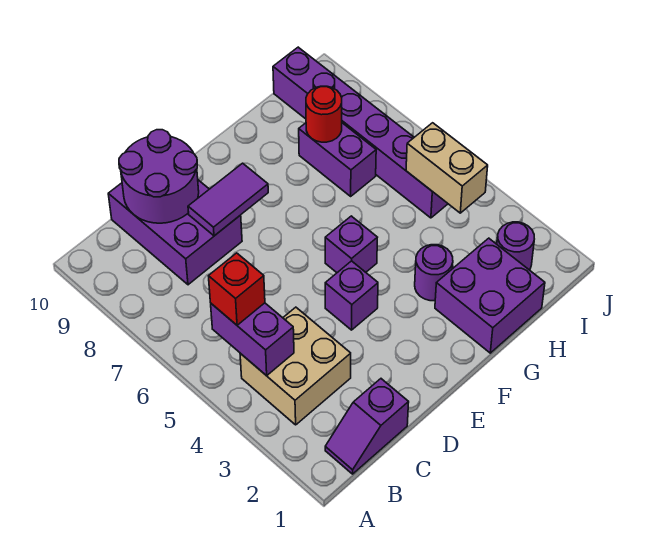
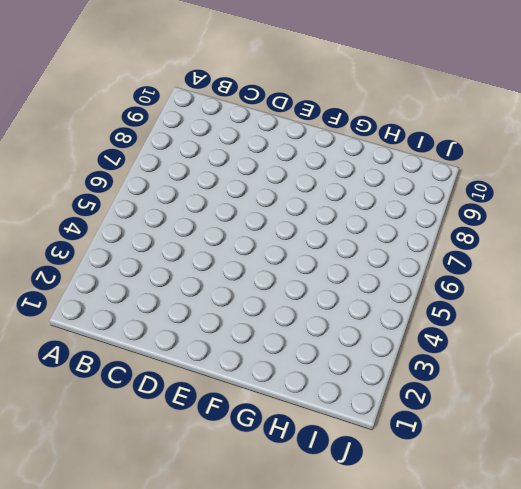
none -> purple 1x2 slope [325,379,409,474]
none -> tan 2x2 brick [240,307,351,425]
none -> purple 2x3 brick [108,180,242,285]

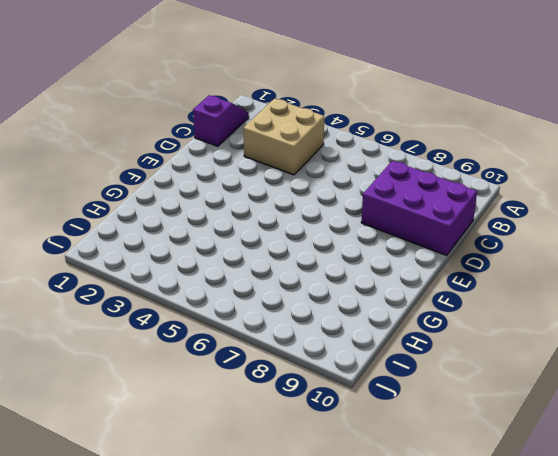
none -> purple 1x1 brick [325,261,378,330]
none -> purple 1x1 brick [325,216,378,273]
none -> purple 2x2 brick [435,238,545,353]

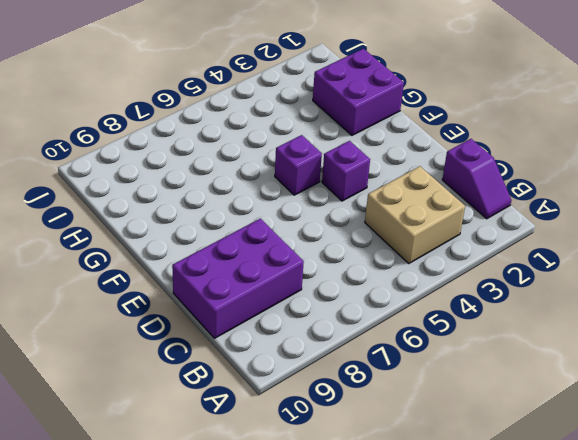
none -> purple 1x1 round brick [415,245,453,301]
none -> purple 1x2 brick [299,123,376,196]
none -> purple 1x1 round brick [497,222,534,270]

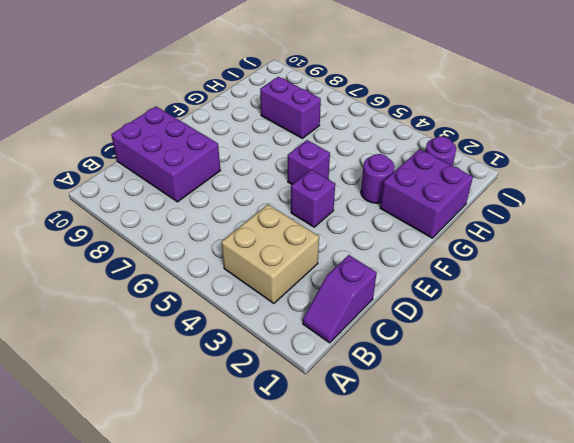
none -> purple 1x6 brick [273,47,448,218]
none -> purple 1x2 brick [211,303,294,376]
none -> purple 2x2 round brick [119,130,199,223]

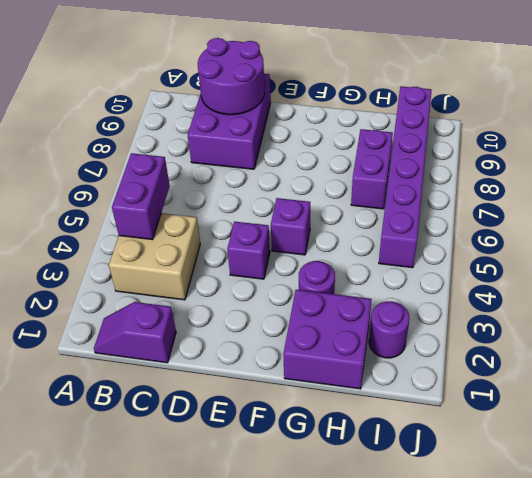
none -> purple 1x2 tile [188,163,268,236]
none -> red 1x1 round brick [306,86,342,142]
none -> tan 1x2 brick [406,123,488,213]

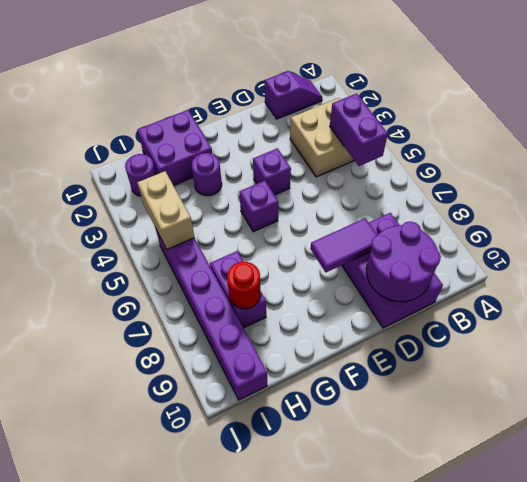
none -> red 1x1 brick [209,253,265,325]

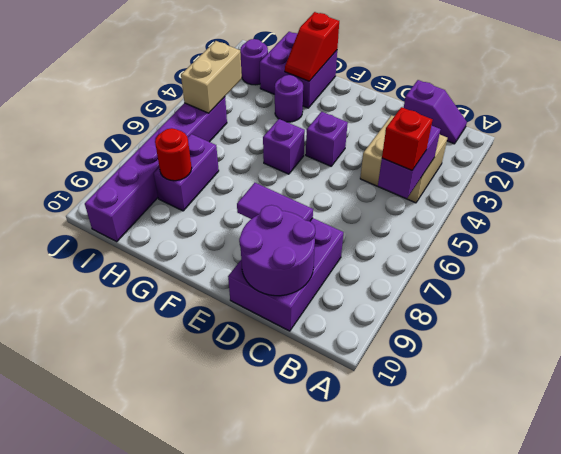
red 1x2 slope [285,12,339,81] -> none

